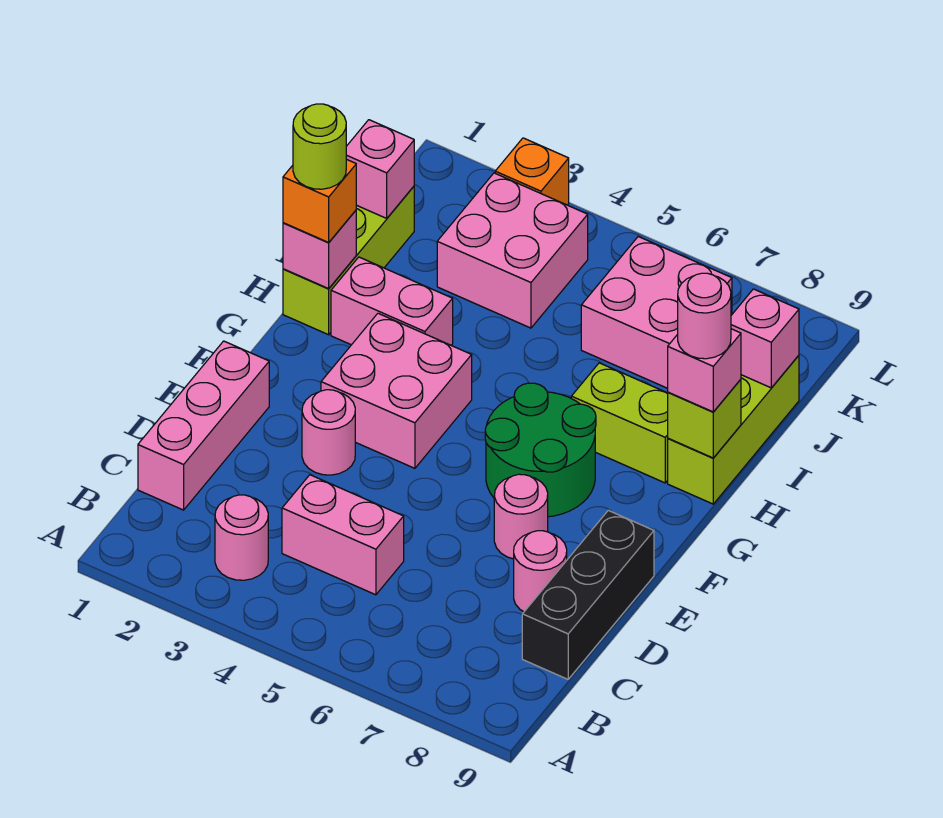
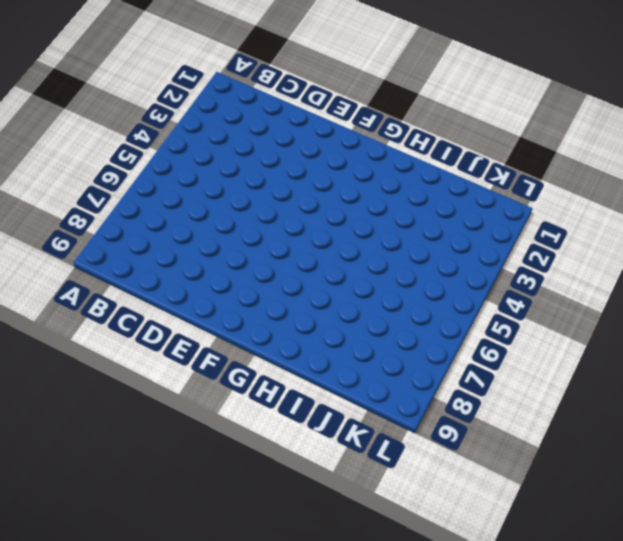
none -> pink 1x1 round brick [215,495,268,580]
none -> pink 1x3 brick [138,341,269,510]
none -> pink 1x2 brick [282,475,404,595]

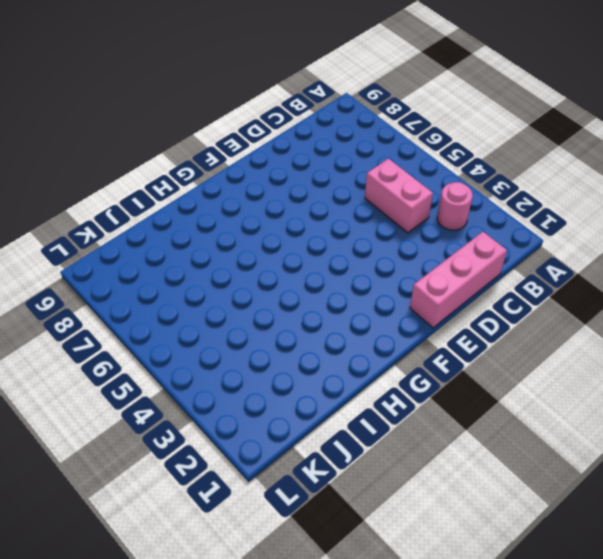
none -> black 1x3 brick [522,510,654,679]
none -> pink 1x1 round brick [514,531,567,612]
none -> pink 1x1 round brick [302,390,355,475]

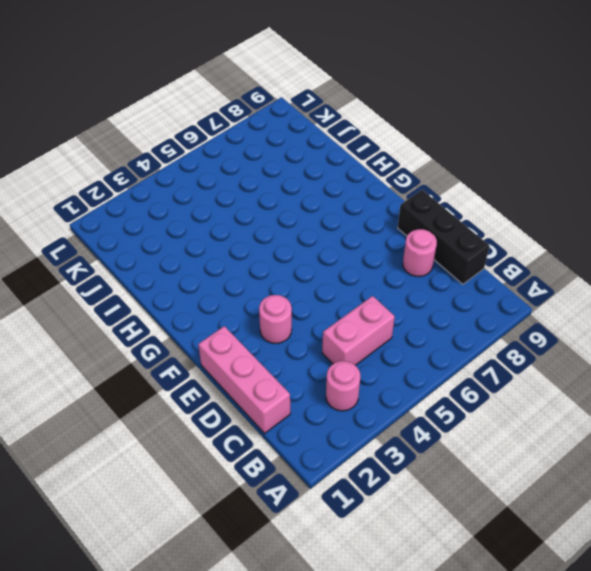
none -> pink 1x1 round brick [494,474,548,559]
none -> pink 2x2 brick [321,313,472,468]
none -> green 2x2 round brick [485,383,596,517]

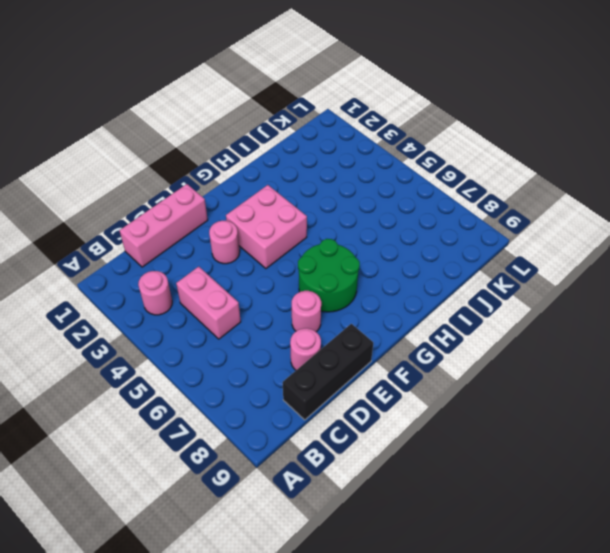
none -> lime 1x3 brick [283,186,414,335]
none -> pink 1x2 brick [331,257,453,345]
none -> lime 1x2 brick [571,363,668,483]

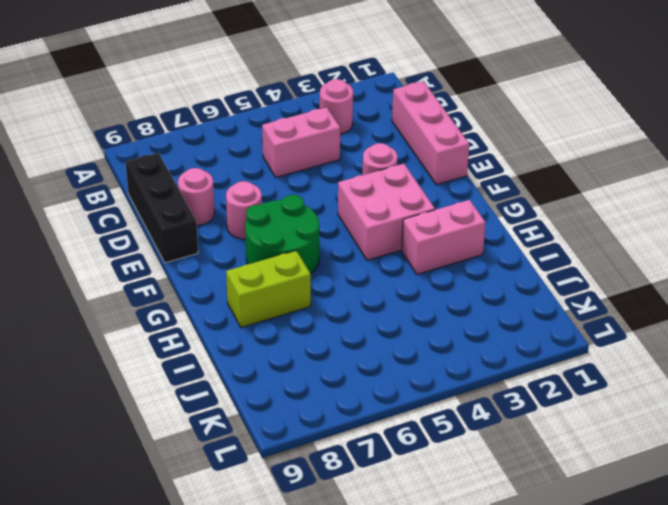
none -> lime 1x3 brick [283,186,414,335]
none -> lime 1x3 brick [668,355,799,504]
none -> pink 2x2 brick [437,173,588,328]

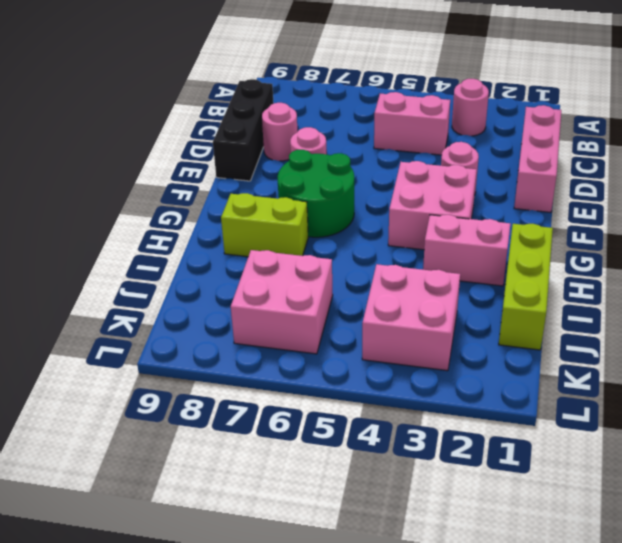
none -> lime 1x3 brick [668,355,799,504]
none -> orange 1x1 brick [495,138,569,205]
none -> pink 1x1 brick [283,211,356,289]

